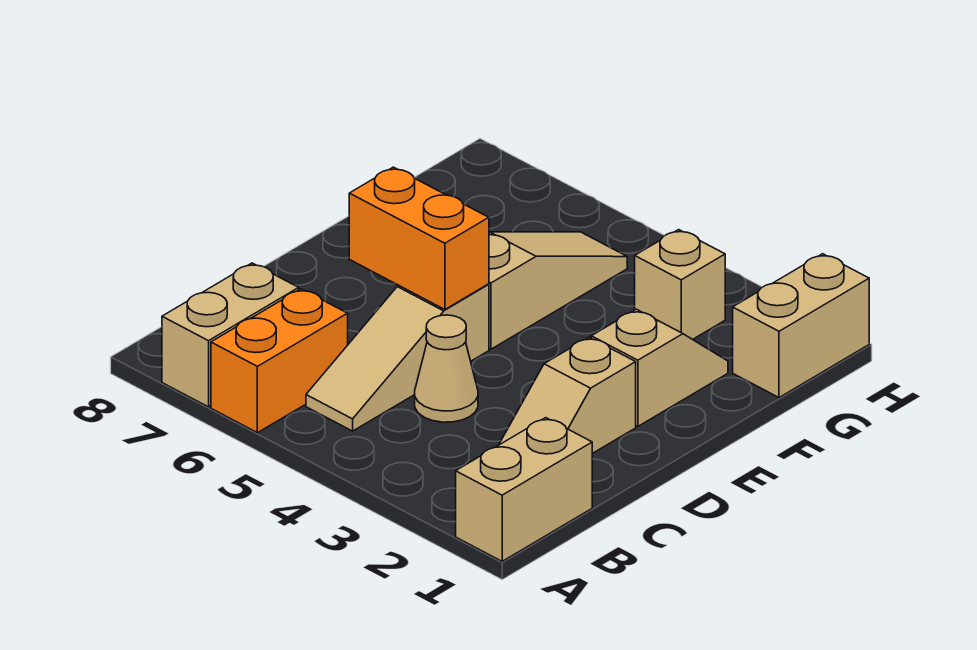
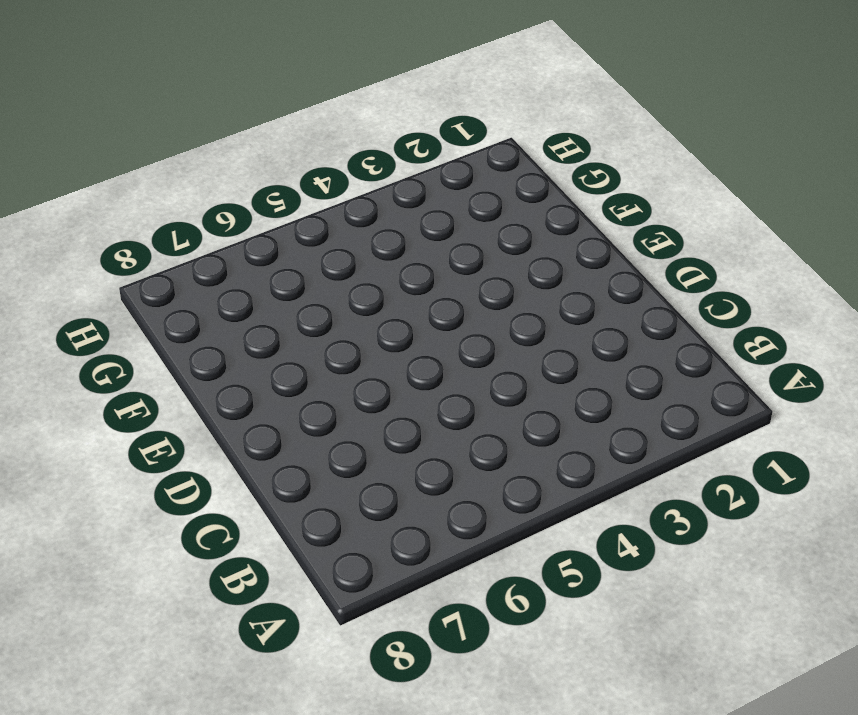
none -> tan 1x2 brick [456,418,592,561]
none -> orange 1x2 brick [211,289,348,433]

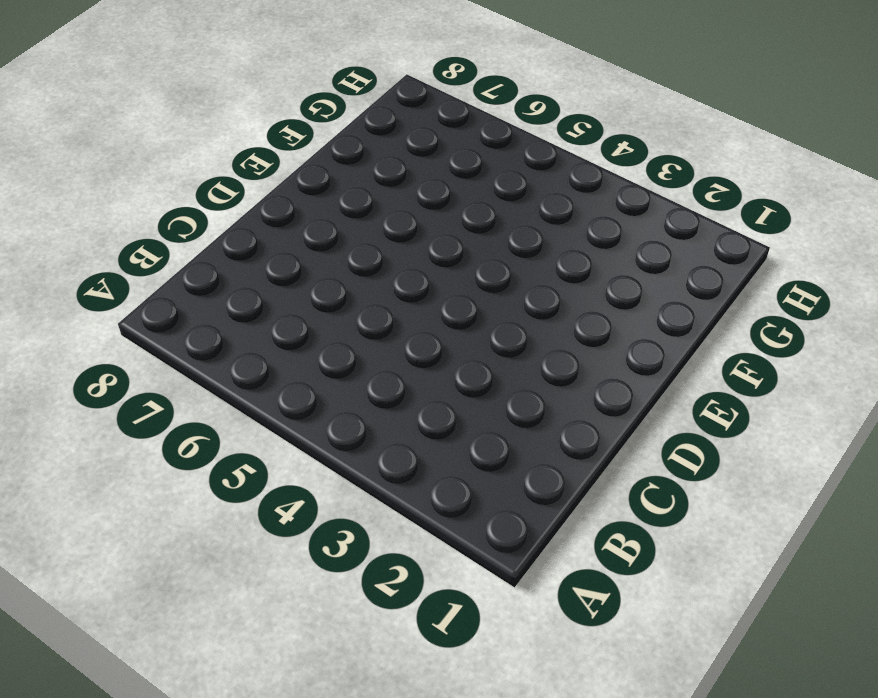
none -> tan 1x2 brick [456,418,592,561]
none -> orange 1x2 brick [211,289,348,433]

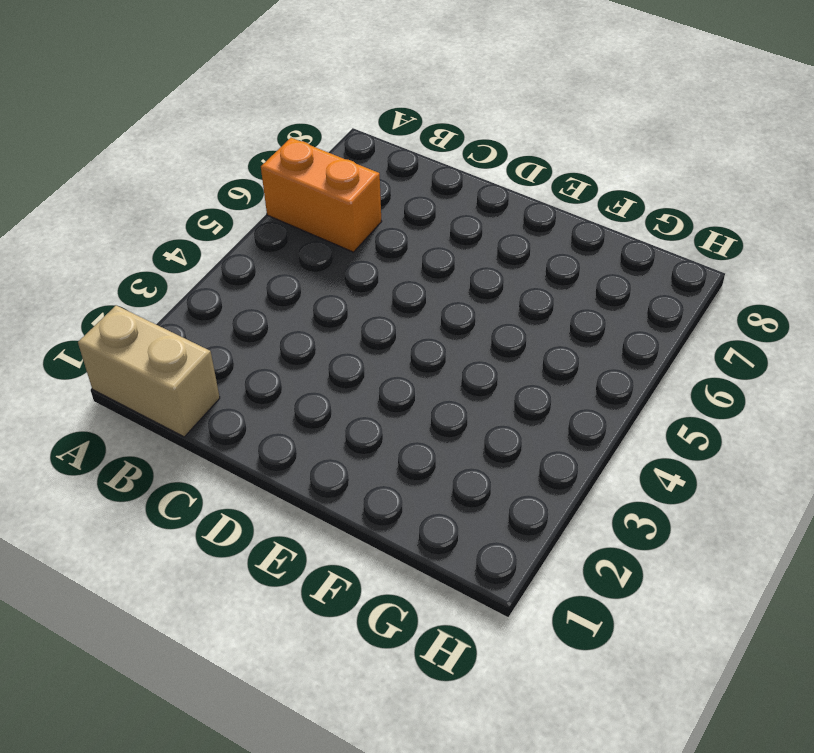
none -> tan 1x2 brick [162,263,299,407]
none -> tan 1x3 slope [306,284,489,431]

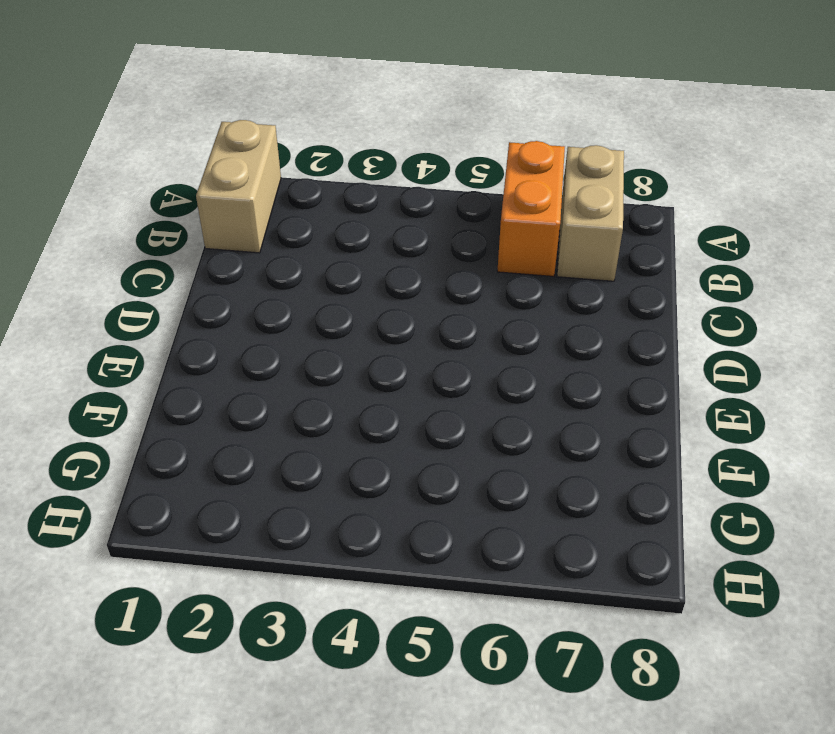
none -> tan 1x3 slope [306,284,489,431]
none -> tan 1x2 slope [499,337,636,453]

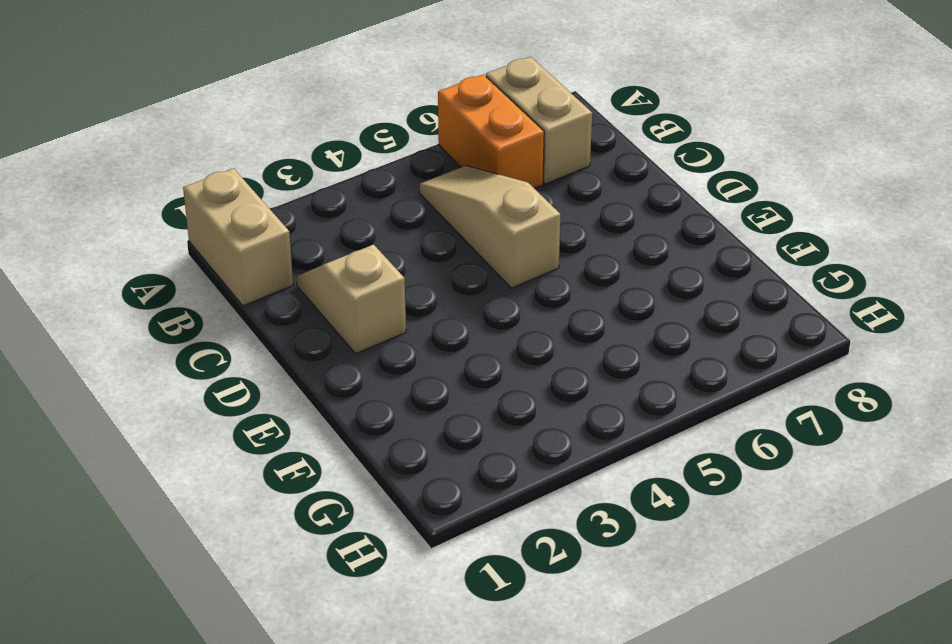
none -> tan 1x1 cone [415,315,478,422]
none -> tan 1x2 slope [591,309,728,426]

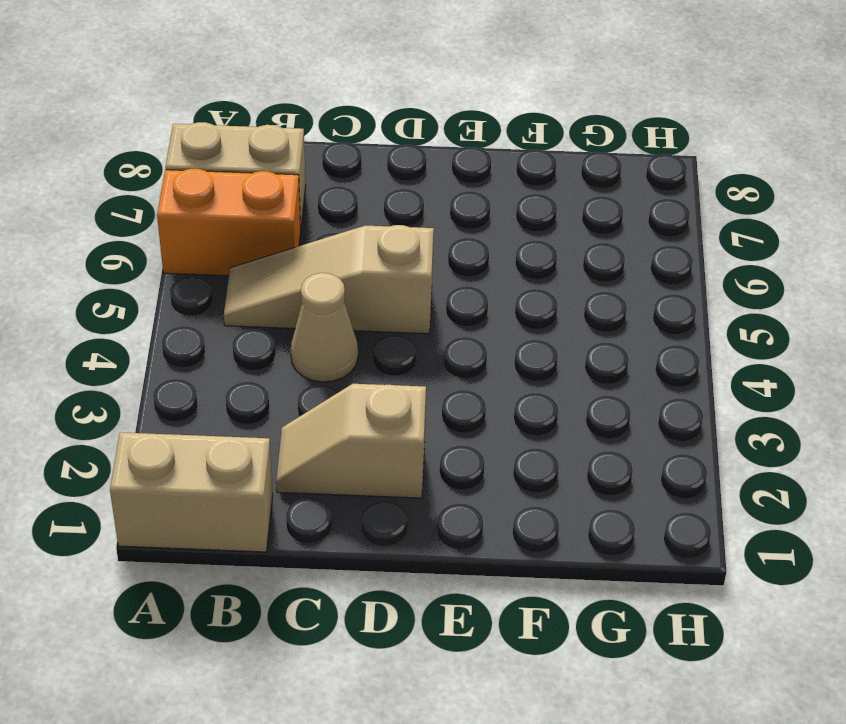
none -> tan 1x2 slope [591,309,728,426]
none -> tan 1x3 slope [489,232,627,349]

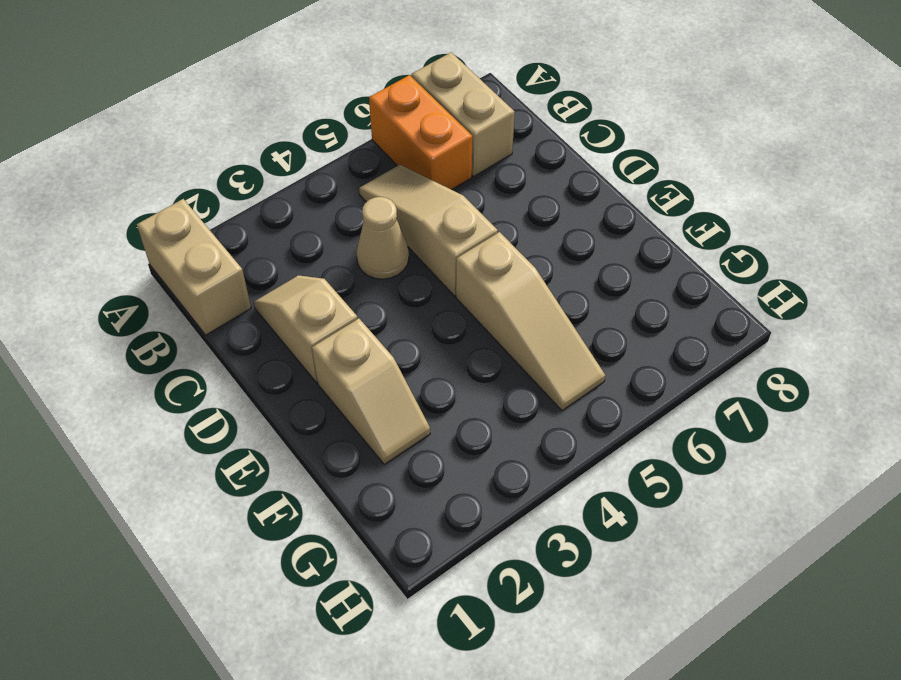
none -> tan 1x2 brick [733,254,869,398]
none -> tan 1x1 brick [635,230,725,340]

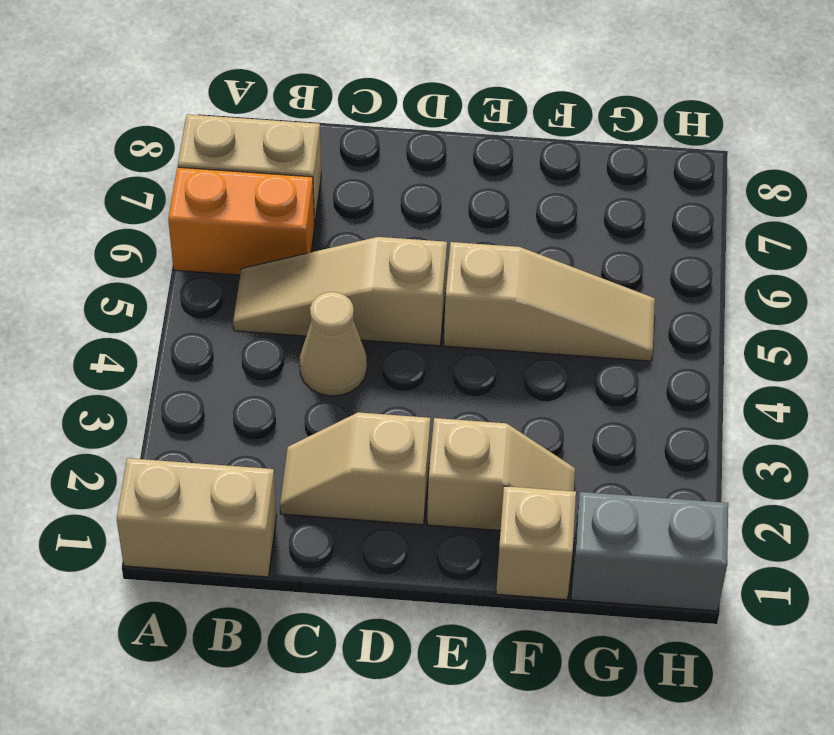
tan 1x1 brick [496,486,576,600] -> tan 1x1 brick moved to [635,230,725,340]
grey 1x2 brick [571,492,728,611] -> tan 1x2 brick [733,254,869,398]
none -> orange 1x2 brick [349,167,489,309]

